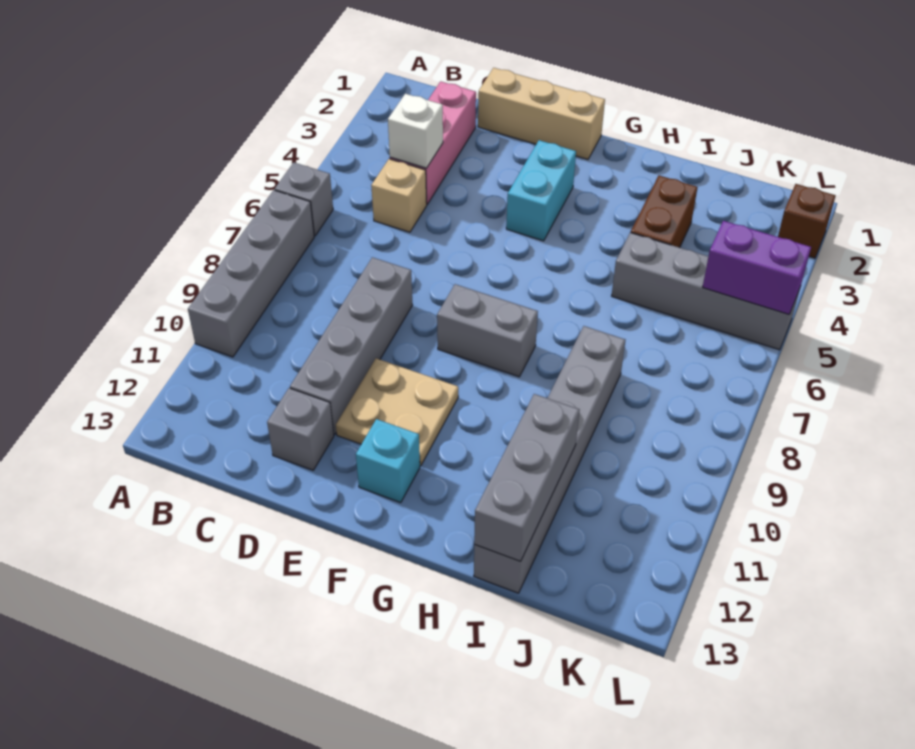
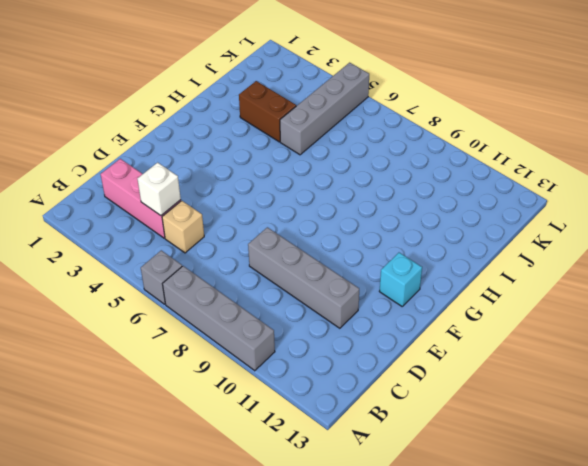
none -> tan 1x3 brick [478,68,605,160]
none -> grey 1x1 brick [267,388,334,470]
none -> tan 2x2 plate [336,358,458,466]

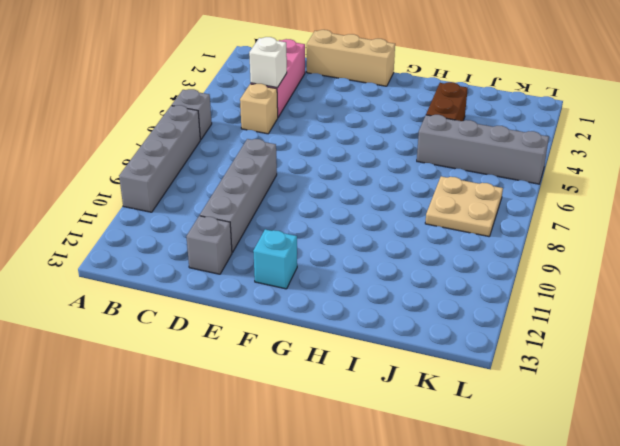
tan 2x2 plate [425,176,503,236] -> tan 2x2 plate moved to [336,358,458,466]
none -> cyan 1x2 brick [506,140,576,241]
none -> grey 1x2 brick [437,284,538,377]
none -> grey 1x6 brick [474,326,625,593]

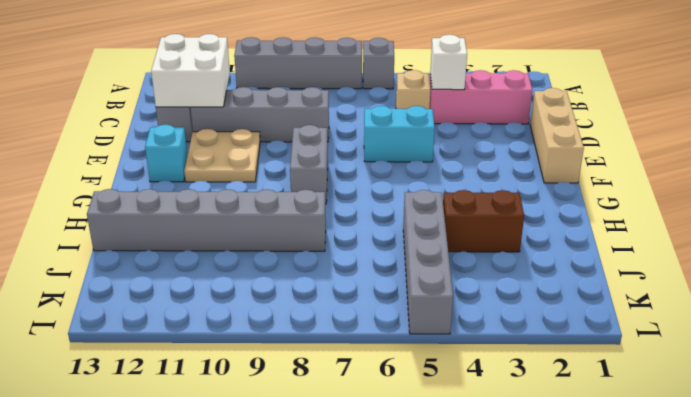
white 2x2 brick [151,34,230,107] -> none
cyan 1x2 brick [364,106,435,162] -> cyan 1x2 brick moved to [506,140,576,241]
none -> brown 1x1 brick [778,184,836,258]
none -> grey 1x3 brick [474,394,579,561]
none -> purple 1x2 brick [703,221,811,314]

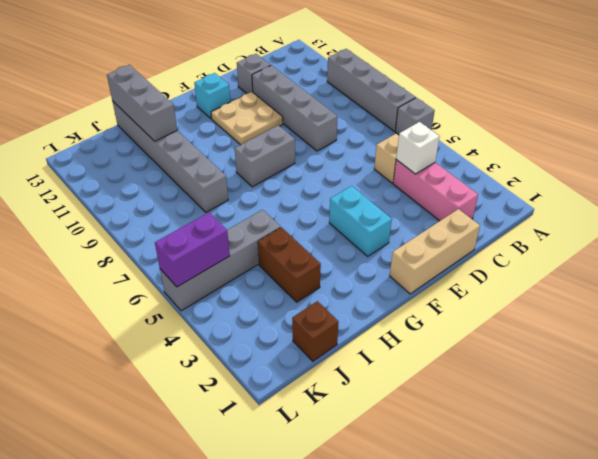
brown 1x1 brick [292,301,338,361] -> brown 1x1 brick moved to [778,184,836,258]

